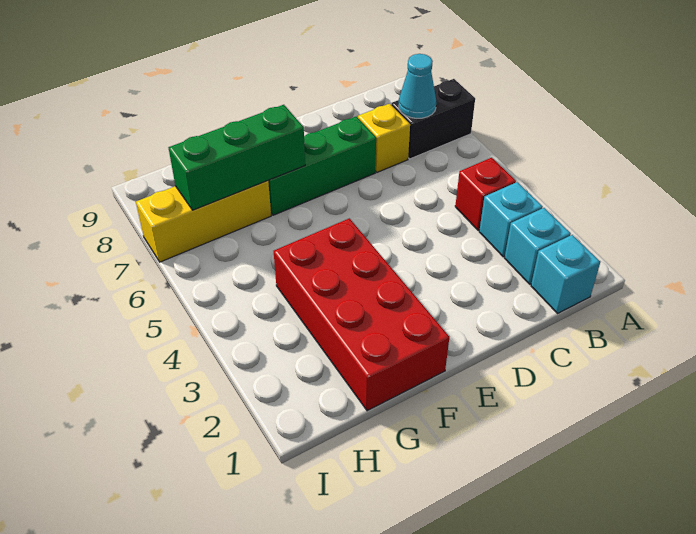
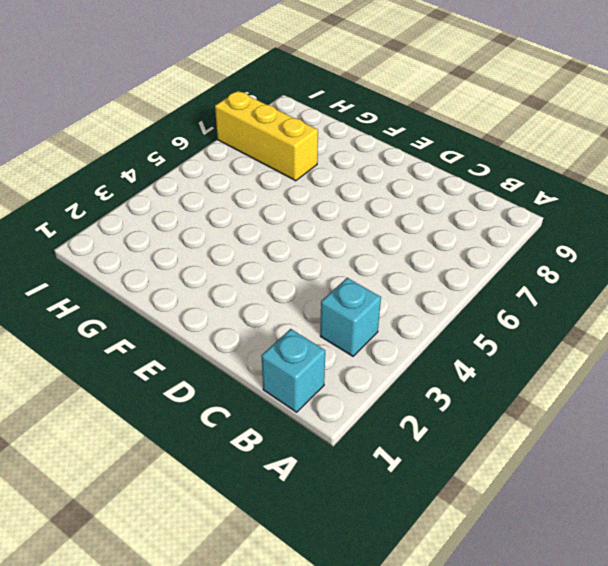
none -> black 1x2 brick [391,79,475,159]
none -> cyan 1x1 brick [505,208,571,284]

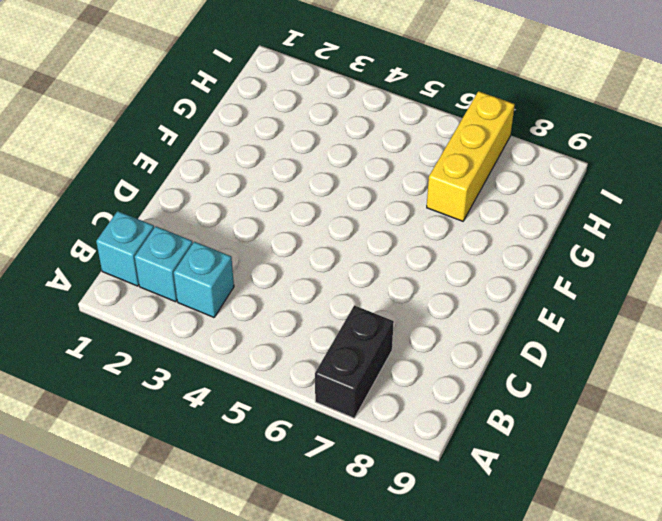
none -> red 1x1 brick [455,158,516,231]
none -> yellow 1x1 brick [358,104,410,172]

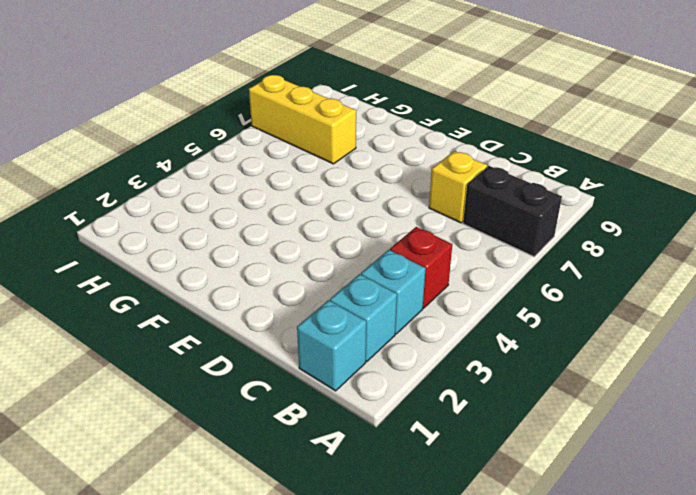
none -> green 1x3 brick [268,117,376,215]
none -> red 2x4 brick [274,218,449,411]

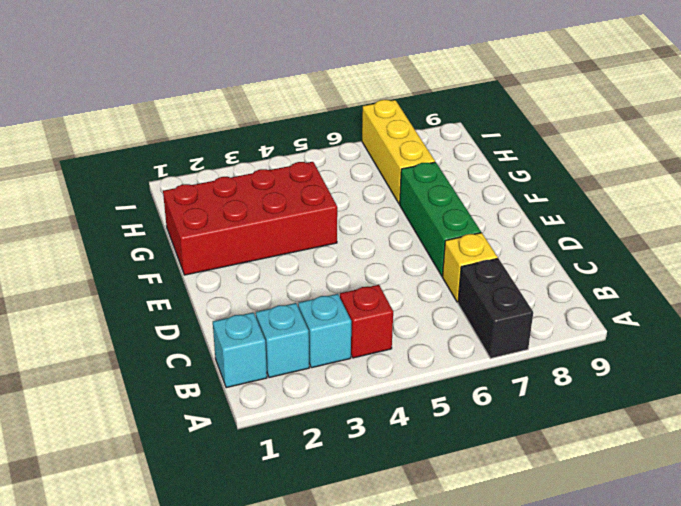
none -> cyan 1x1 cone [399,54,436,118]
none -> green 1x3 brick [169,105,305,210]

